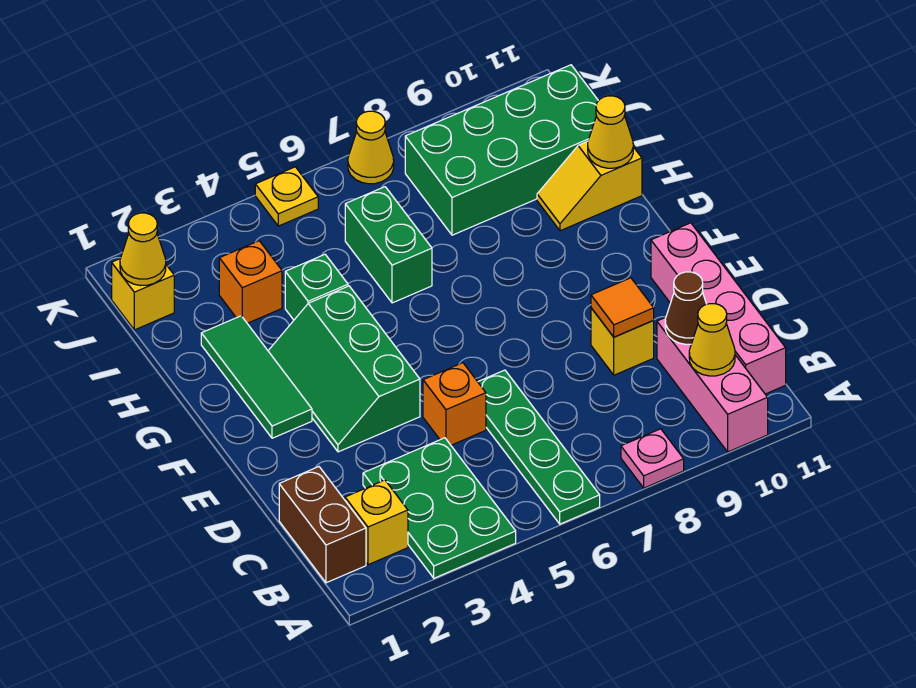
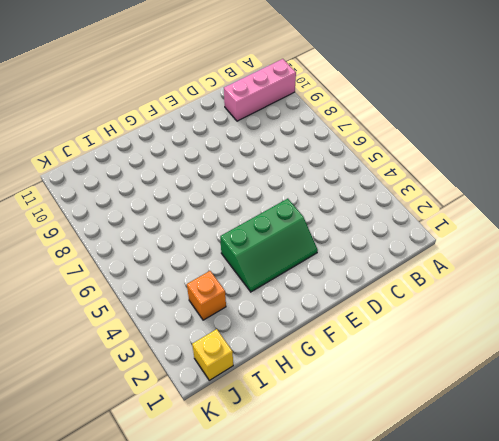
none -> green 2x3 plate [363,438,516,578]
none -> green 1x4 plate [478,370,600,524]
none -> pink 1x1 plate [621,429,684,488]

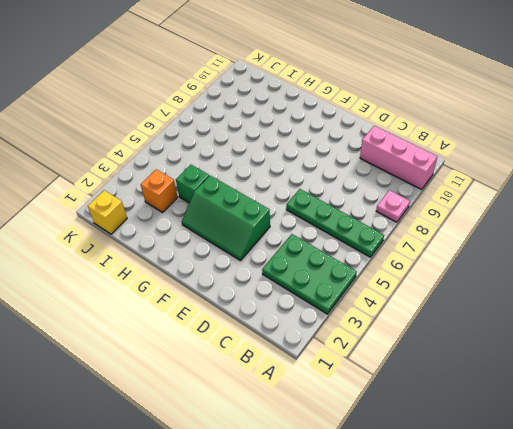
none -> brown 1x2 brick [279,467,366,583]
none -> yellow 1x1 brick [345,480,408,565]
none -> pink 1x4 brick [651,223,786,394]

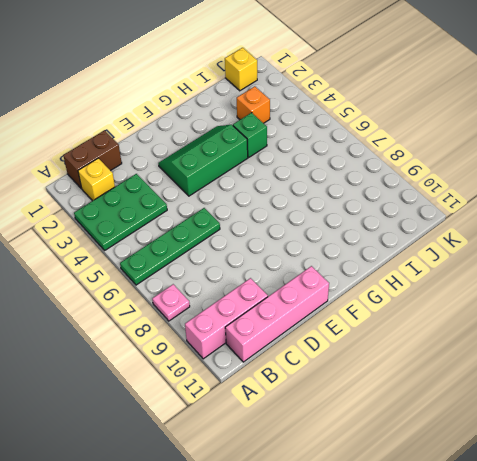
none -> orange 1x1 brick [423,363,486,445]
none -> yellow 1x1 brick [591,308,654,375]
none -> green 1x3 tile [201,316,312,438]

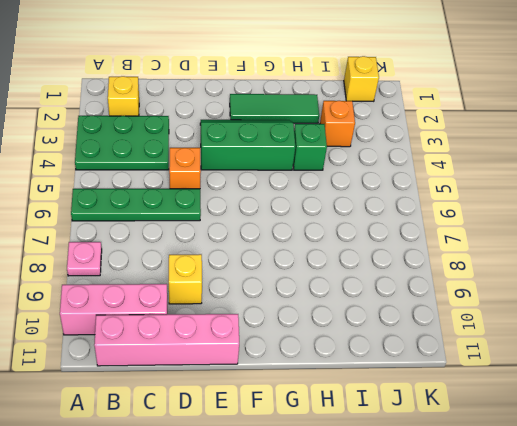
none -> brown 1x2 brick [279,467,366,583]
none -> green 1x2 brick [345,187,432,303]
none -> yellow 1x2 slope [537,141,642,231]

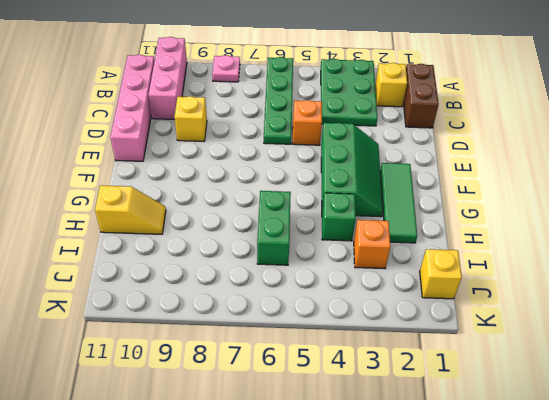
none -> green 2x4 brick [405,65,598,235]
none -> yellow 1x1 plate [255,167,318,226]
none -> yellow 1x1 cone [348,111,394,184]

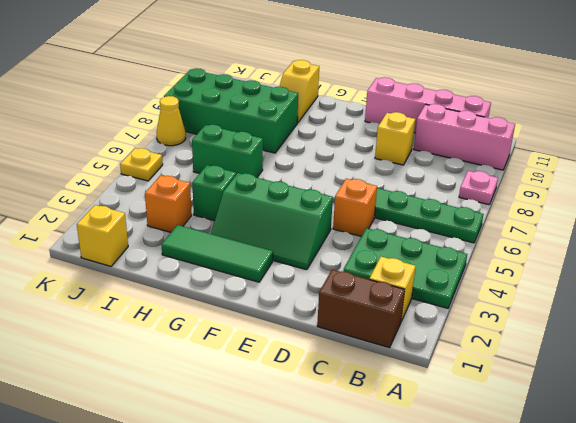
green 2x4 brick [164,68,298,153] -> green 2x4 brick turned to [405,65,598,235]
none -> yellow 1x1 cone [689,304,735,376]
none -> brown 1x1 cone [665,272,706,344]
none -> orange 1x1 tile [591,278,654,337]

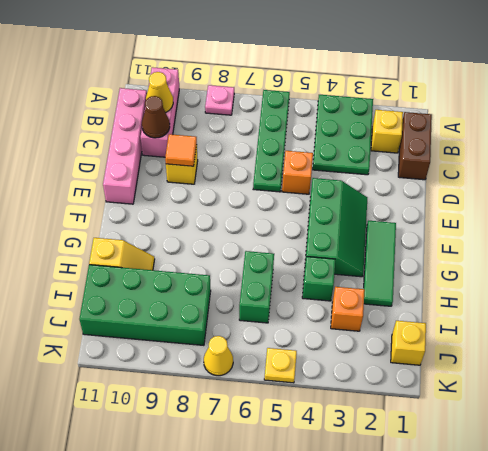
none -> yellow 1x1 cone [588,96,633,168]
none -> yellow 1x1 cone [120,213,166,286]

